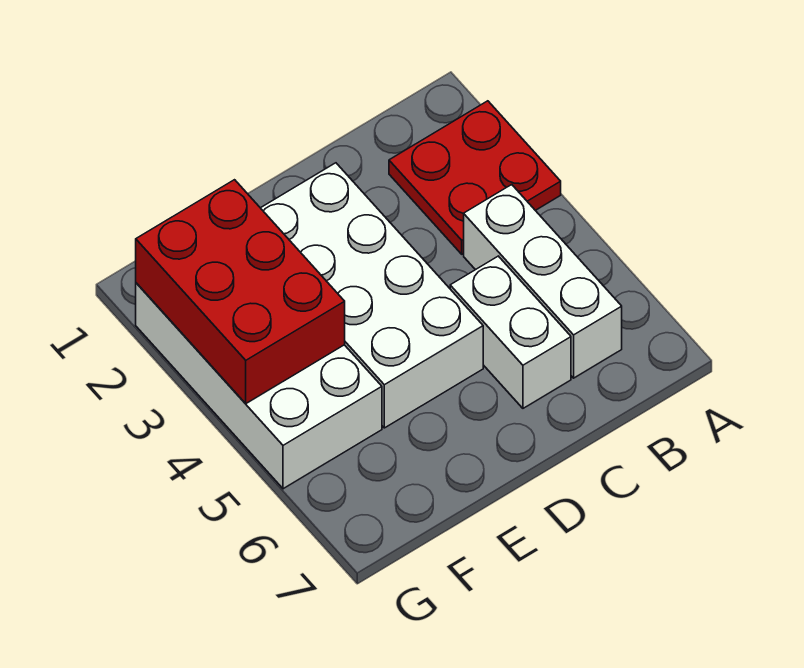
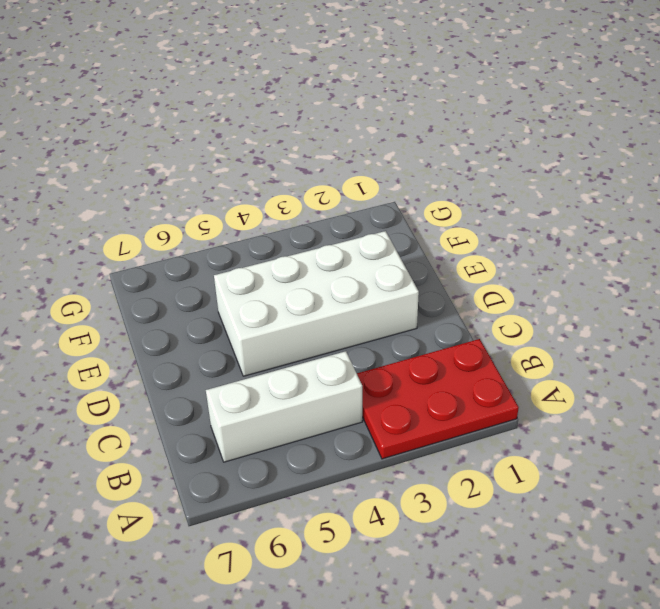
red 2x3 plate [357,339,519,459] -> red 2x2 plate [389,101,561,254]
none -> white 1x2 brick [450,256,571,408]
none -> white 2x4 brick [136,283,382,489]

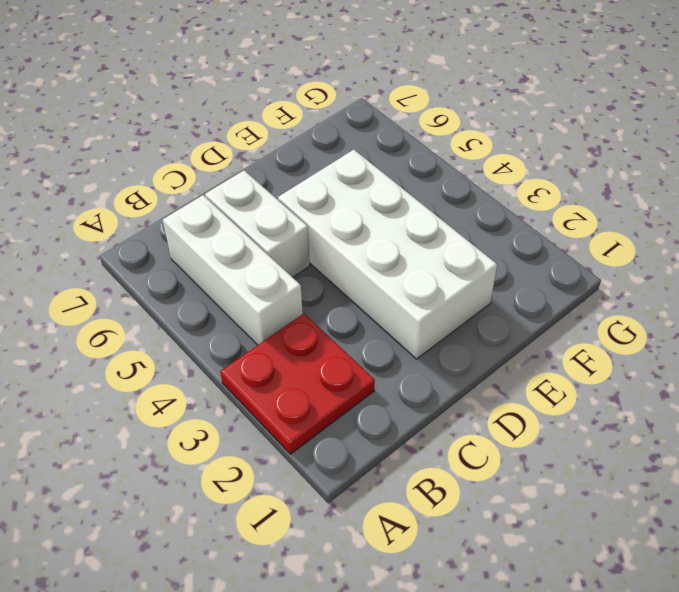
none -> white 2x4 brick [136,283,382,489]
none -> red 2x3 brick [136,180,345,404]

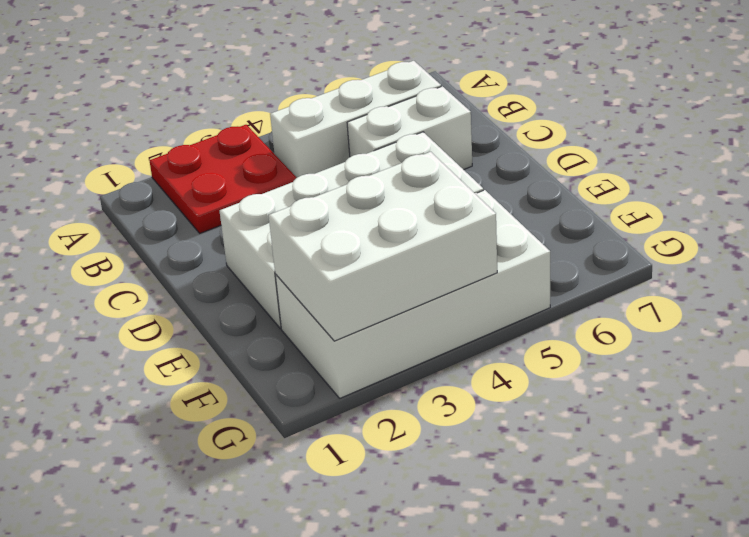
white 2x3 brick [269,152,497,341] -> red 2x3 brick [136,180,345,404]

